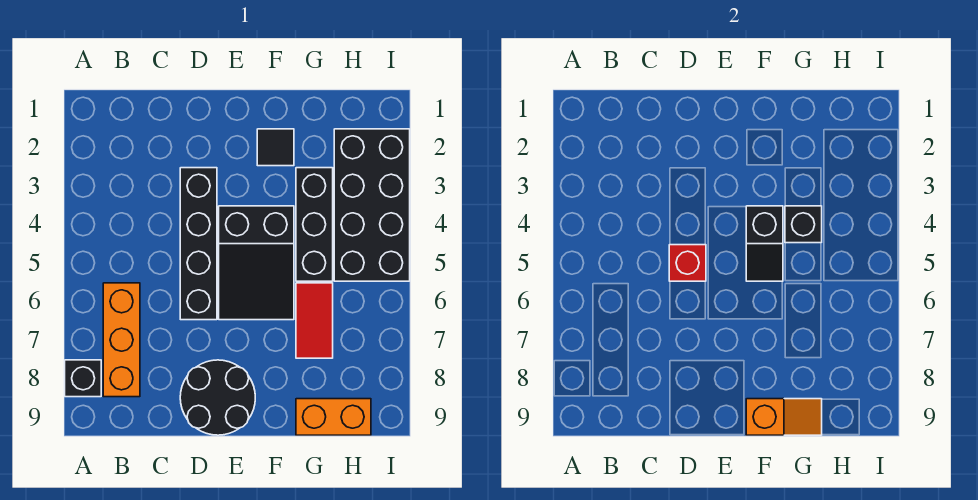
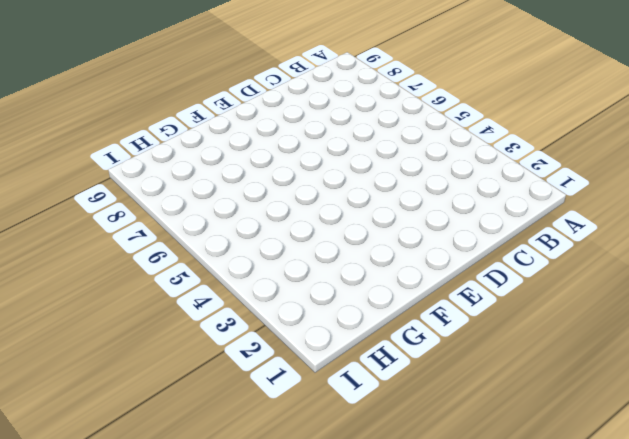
none -> black 1x1 brick [65,360,101,397]
none -> orange 1x3 brick [103,283,140,397]
none -> black 1x4 brick [180,168,217,320]

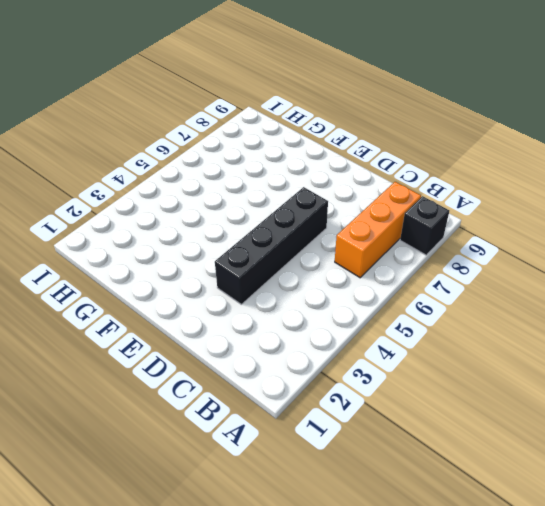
none -> black 2x2 round brick [180,360,255,435]
none -> black 2x3 slope [219,206,294,320]
none -> black 1x1 tile [257,129,294,166]

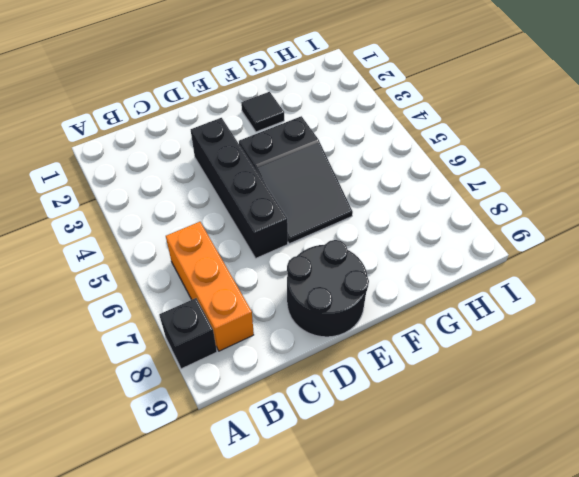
none -> black 1x3 brick [296,168,333,281]
none -> red 1x2 tile [296,283,333,358]
none -> orange 1x2 brick [296,399,371,435]

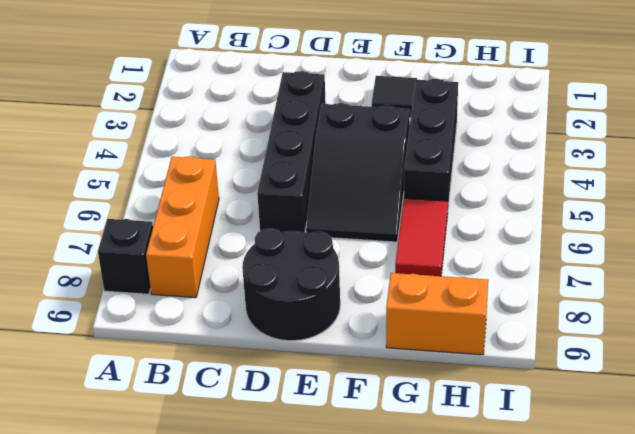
none -> black 2x4 brick [334,129,410,281]
none -> red 1x1 brick [669,245,706,281]
none -> black 1x2 slope [746,206,783,281]

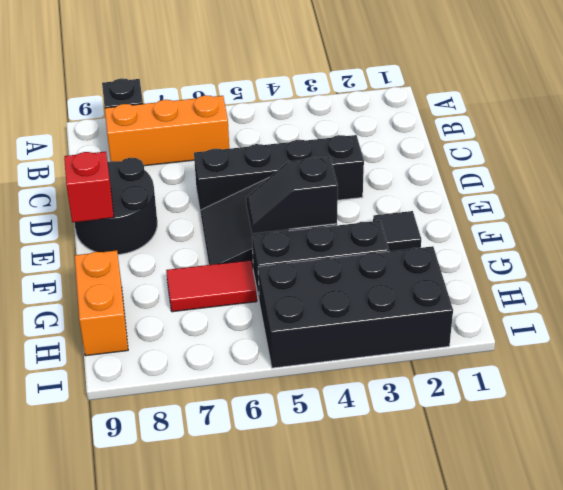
red 1x1 brick [64,152,114,222] -> red 1x1 brick moved to [669,245,706,281]
none -> orange 1x2 slope [746,399,822,435]
none -> black 1x1 brick [785,206,822,243]

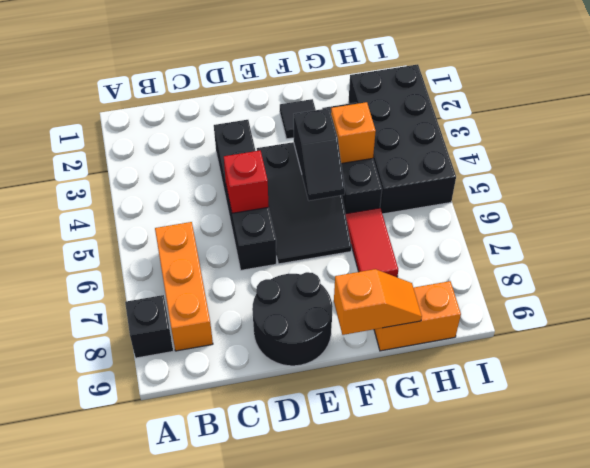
orange 1x1 brick [331,102,376,164] -> black 1x1 brick [785,206,822,243]

